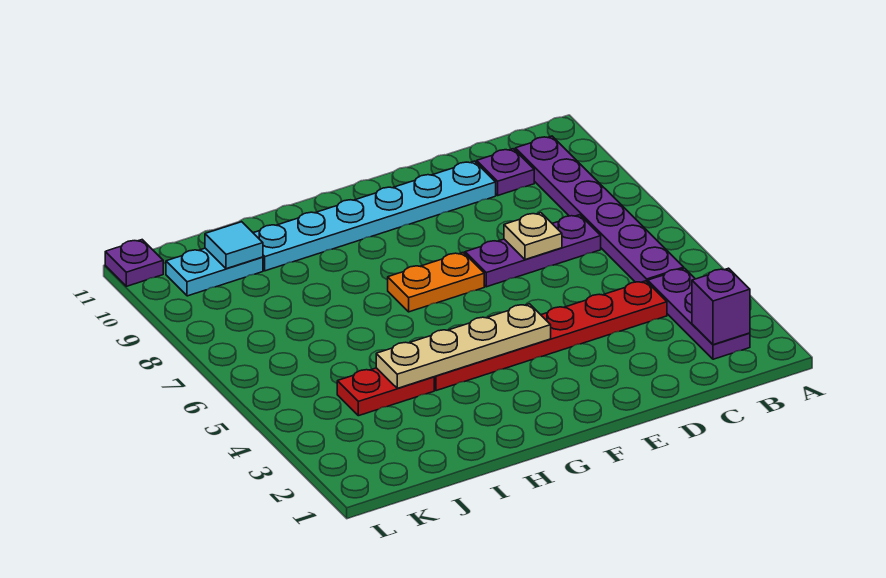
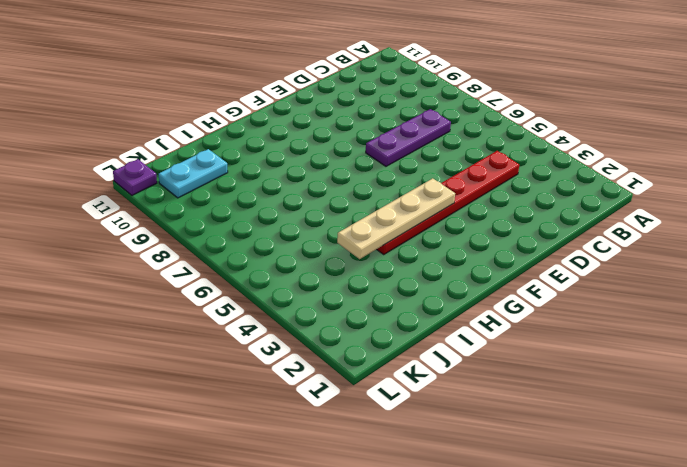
none -> purple 1x3 plate [648,268,750,359]
none -> purple 1x6 plate [515,136,684,282]
none -> purple 1x1 plate [477,149,534,195]

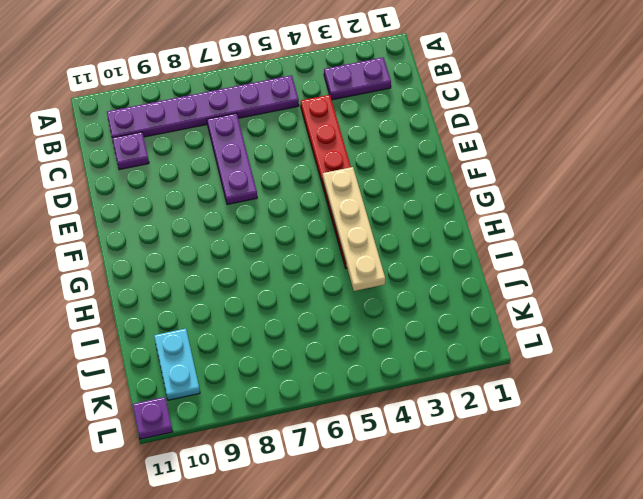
purple 1x2 plate [324,57,391,100] -> purple 1x3 plate [648,268,750,359]
none -> cyan 1x6 plate [253,161,496,271]
none -> orange 1x2 plate [388,253,484,312]
none -> red 1x2 plate [337,368,434,416]

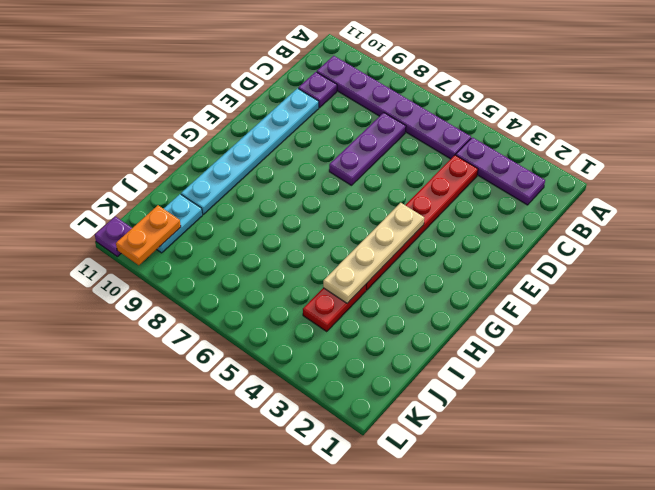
orange 1x2 plate [116,205,181,265] -> orange 1x2 plate moved to [388,253,484,312]
none -> purple 1x1 brick [692,268,750,345]
none -> tan 1x1 plate [504,213,562,260]
none -> cyan 1x1 tile [205,222,263,269]

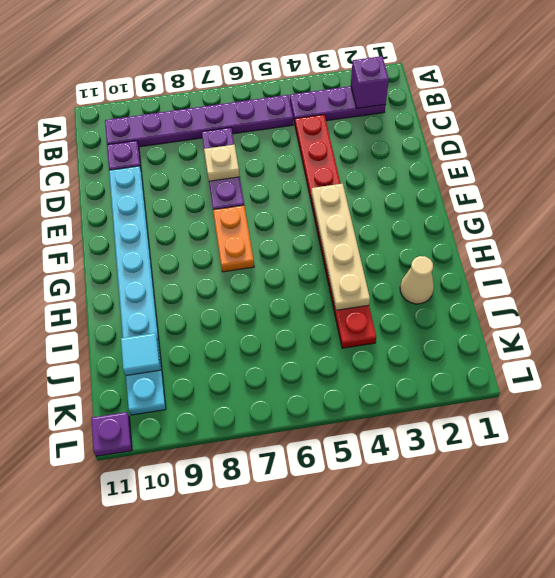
tan 1x1 cone [400,256,434,304] -> none

